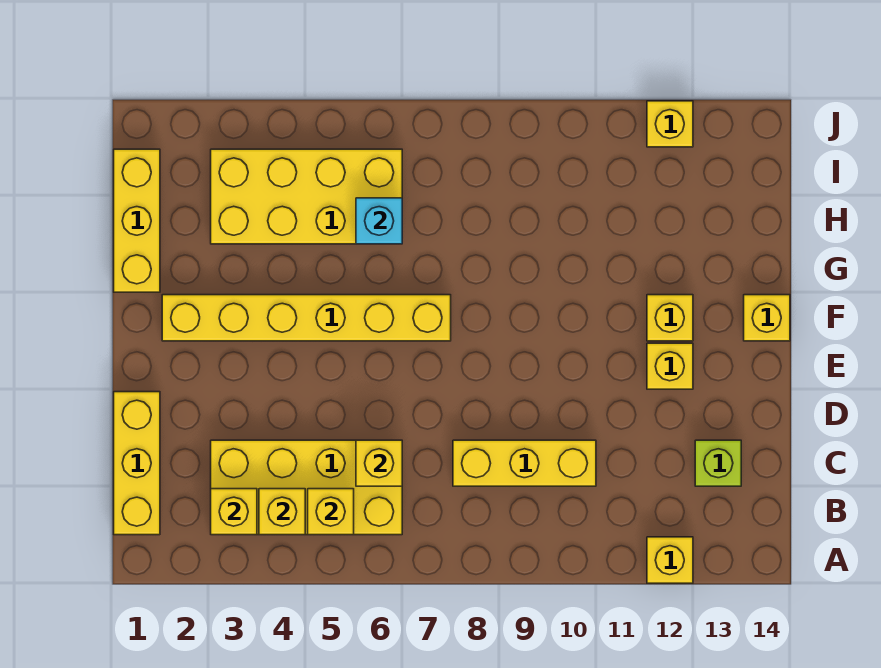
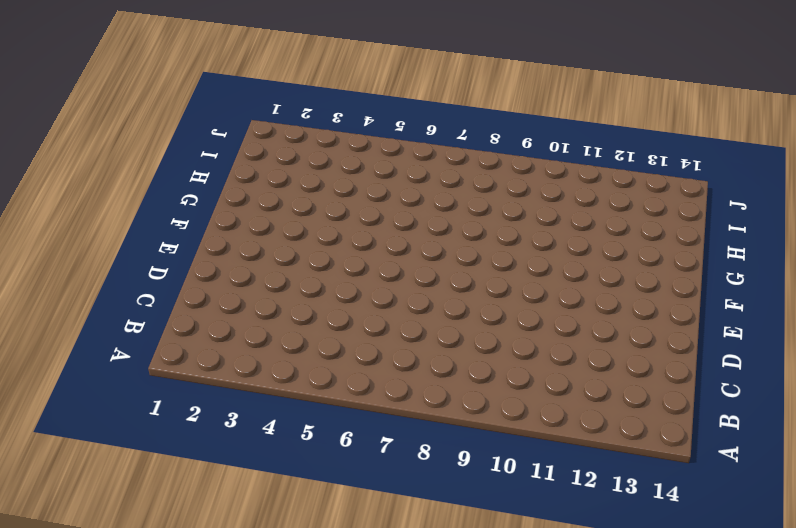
none -> yellow 1x1 brick [647,537,693,583]
none -> yellow 1x3 brick [114,392,160,535]
none -> yellow 2x4 brick [211,440,402,535]

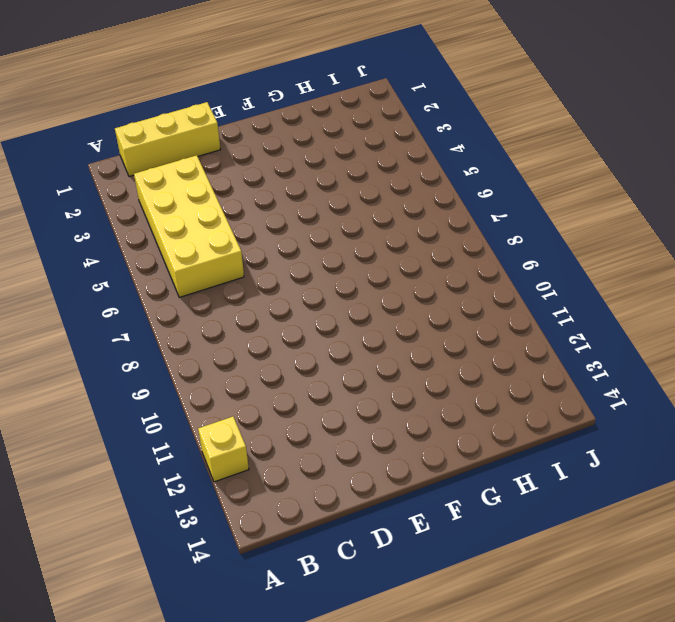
none -> yellow 1x3 brick [453,440,596,486]
none -> lime 1x1 brick [695,440,741,486]
none -> yellow 1x1 brick [647,343,693,389]

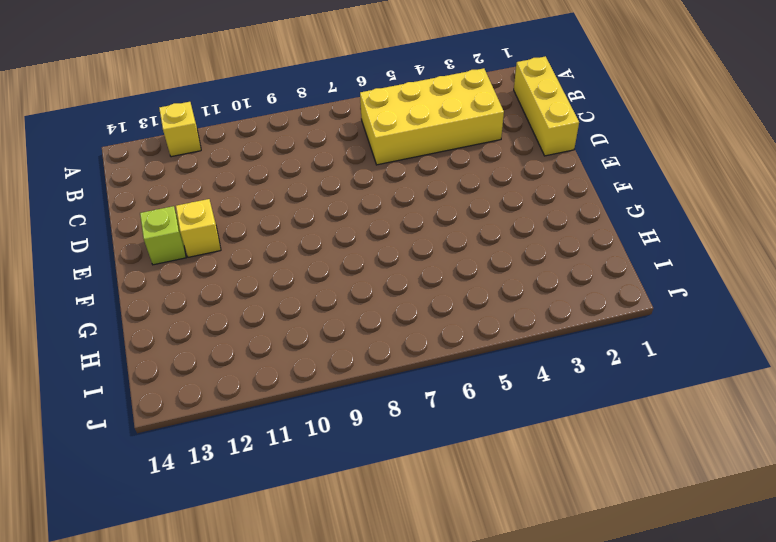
lime 1x1 brick [140,206,186,265] -> lime 1x1 brick moved to [695,440,741,486]
none -> yellow 1x3 brick [453,440,596,486]
none -> yellow 1x6 brick [162,295,451,341]
none -> yellow 1x1 brick [647,295,693,341]

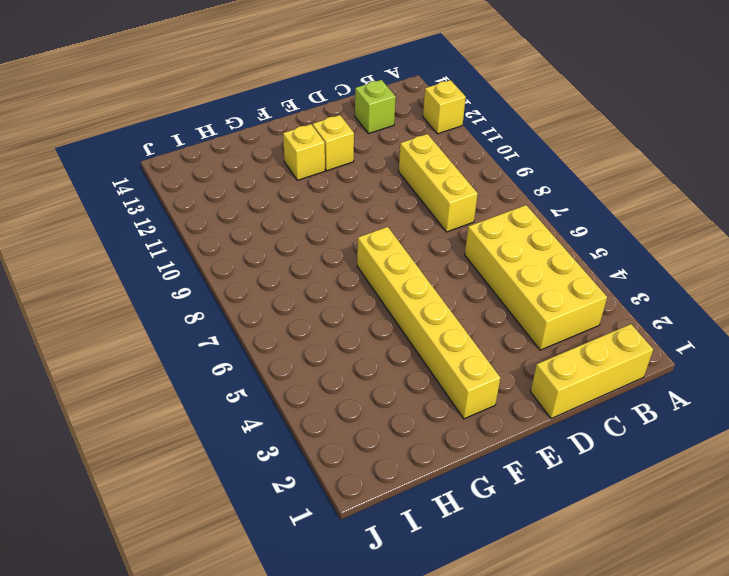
none -> yellow 1x1 brick [744,295,790,341]
none -> yellow 1x3 brick [114,149,160,292]
none -> yellow 2x4 brick [211,149,402,244]

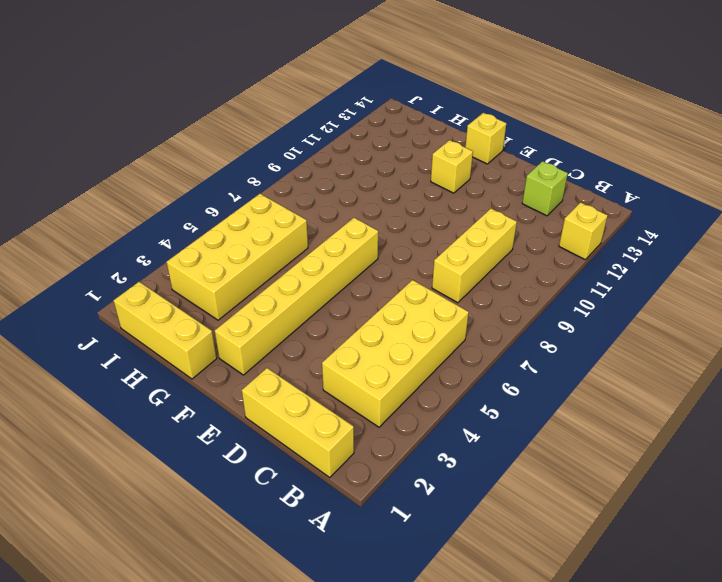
none -> yellow 1x1 brick [647,343,693,389]
none -> yellow 1x1 brick [647,101,693,147]
none -> yellow 1x1 brick [211,489,257,535]

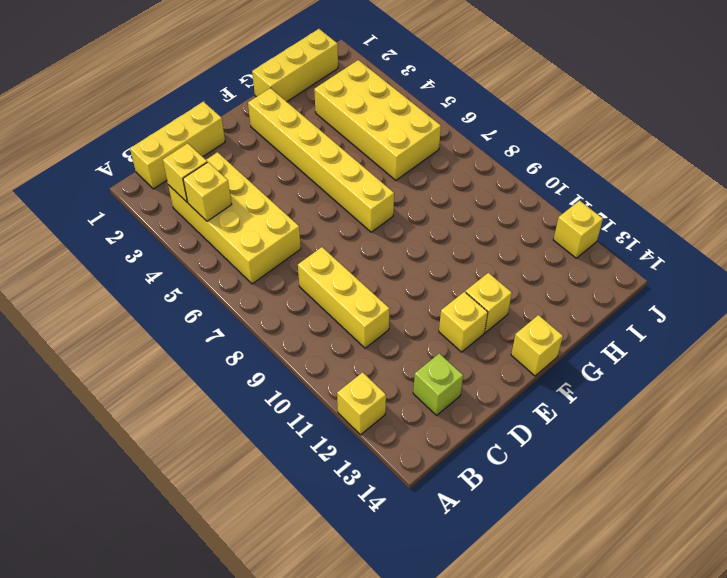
none -> yellow 1x1 brick [308,489,354,535]
none -> yellow 1x1 brick [356,440,402,486]
none -> cyan 1x1 brick [356,198,402,244]

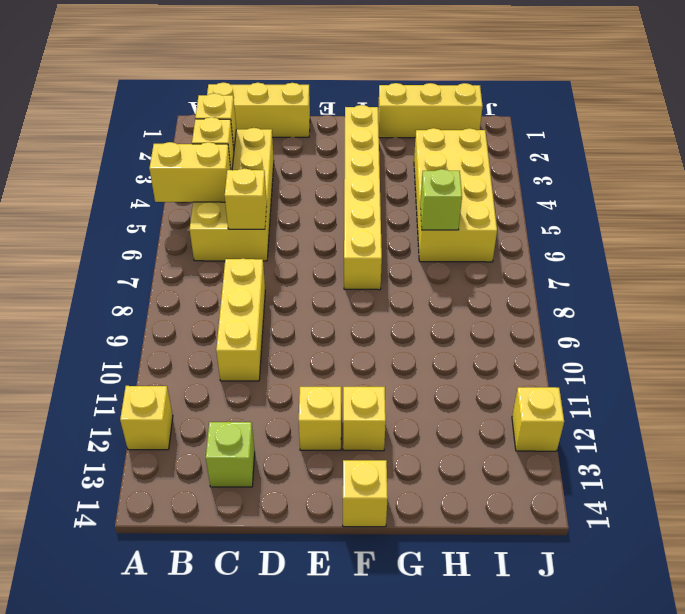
yellow 1x2 brick [149,142,231,202] -> yellow 1x1 brick [308,489,354,535]
lime 1x1 brick [420,169,462,230] -> cyan 1x1 brick [356,198,402,244]

